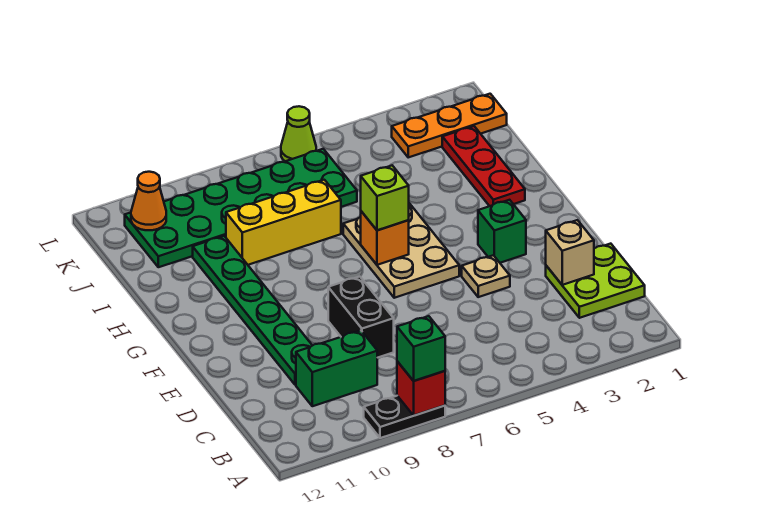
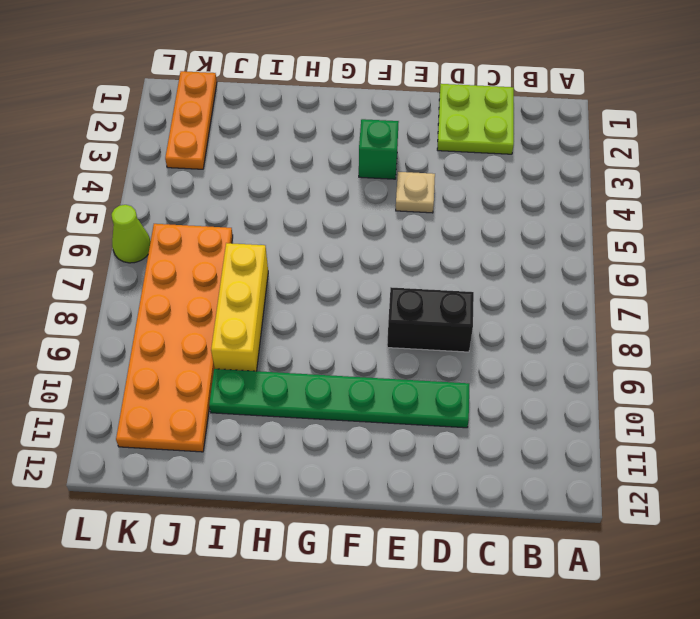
orange 2x6 plate [116,224,233,452] -> green 2x6 plate [125,149,357,267]
none -> black 1x2 plate [364,396,445,438]
none -> green 1x2 brick [296,330,377,406]
none -> tan 2x3 plate [343,203,459,298]

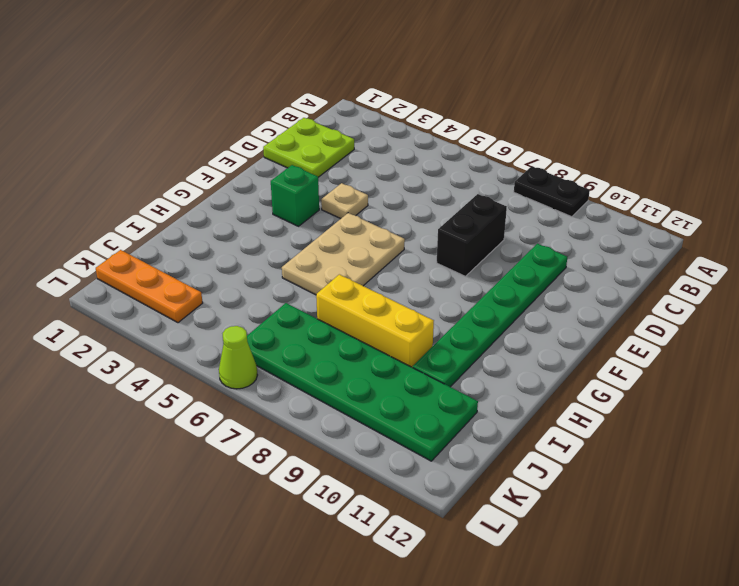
none -> green 1x2 brick [296,330,377,406]
none -> red 1x3 plate [442,126,525,206]
none -> red 1x1 brick [397,361,445,415]

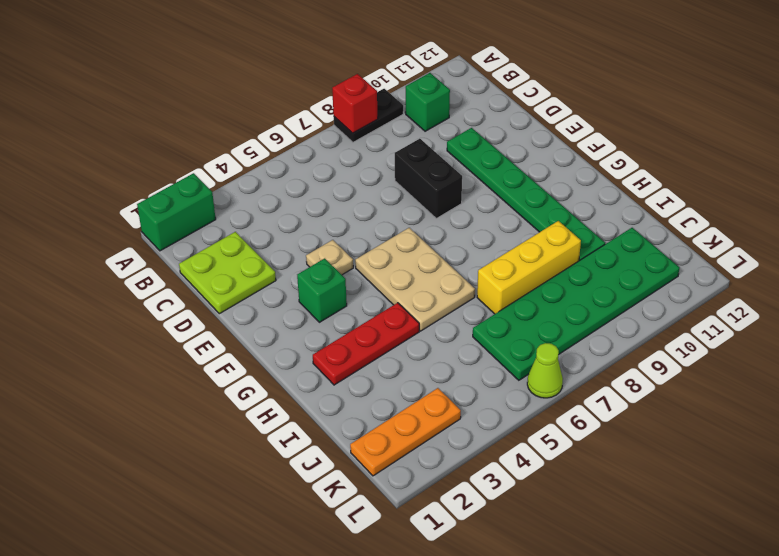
green 1x2 brick [137,173,216,251] -> green 1x2 brick moved to [296,330,377,406]
green 1x1 brick [406,73,450,131] -> green 1x1 brick moved to [397,316,445,381]
red 1x3 plate [313,303,419,385] -> red 1x3 plate turned to [442,126,525,206]
none -> tan 1x1 brick [546,220,594,285]
none -> orange 1x1 brick [361,211,409,265]
none -> orange 1x1 cone [131,172,166,230]

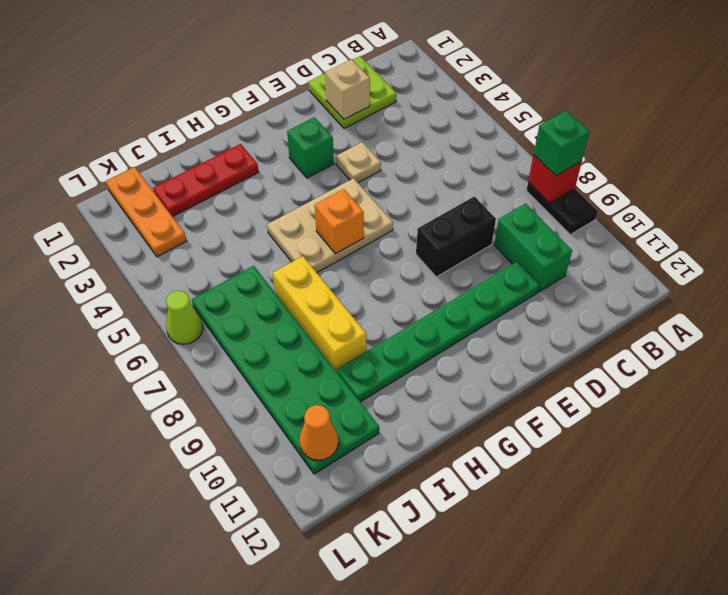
none -> lime 1x1 brick [361,166,409,230]

